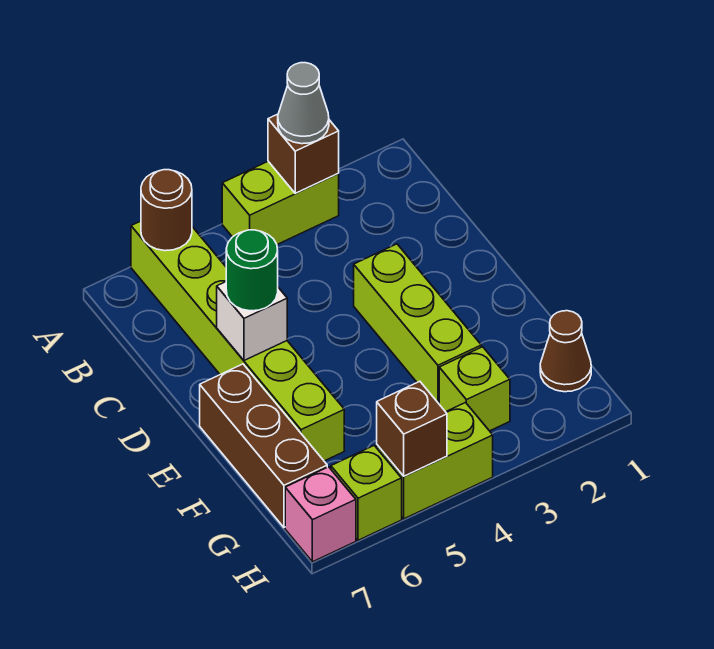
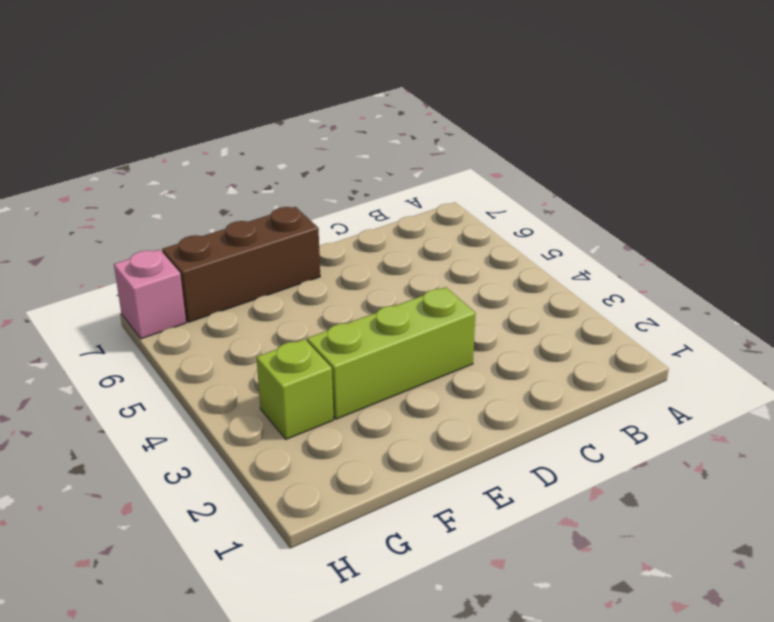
none -> lime 1x2 brick [222,161,339,244]
none -> lime 1x6 brick [131,221,344,461]
none -> brown 1x1 cone [540,311,591,392]

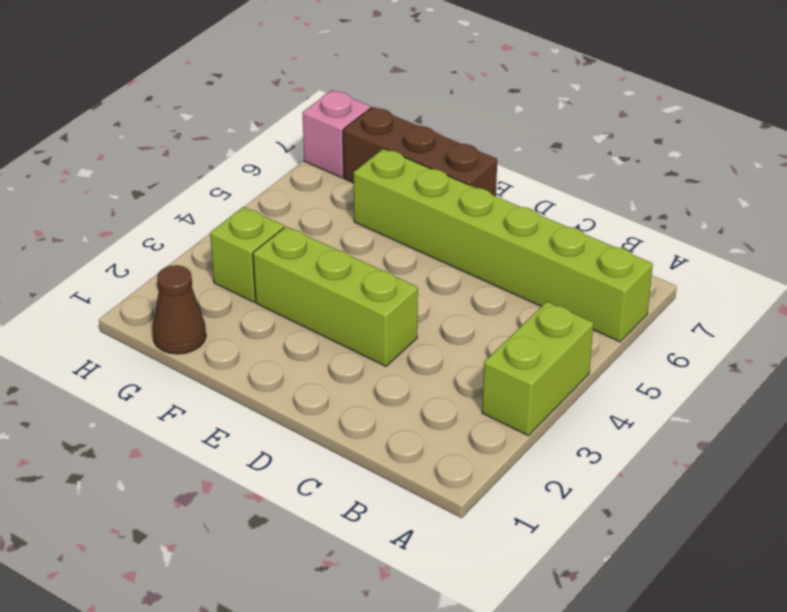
none -> lime 1x2 brick [377,403,493,519]
none -> lime 1x1 brick [331,446,402,540]
none -> brown 1x1 brick [268,114,339,193]

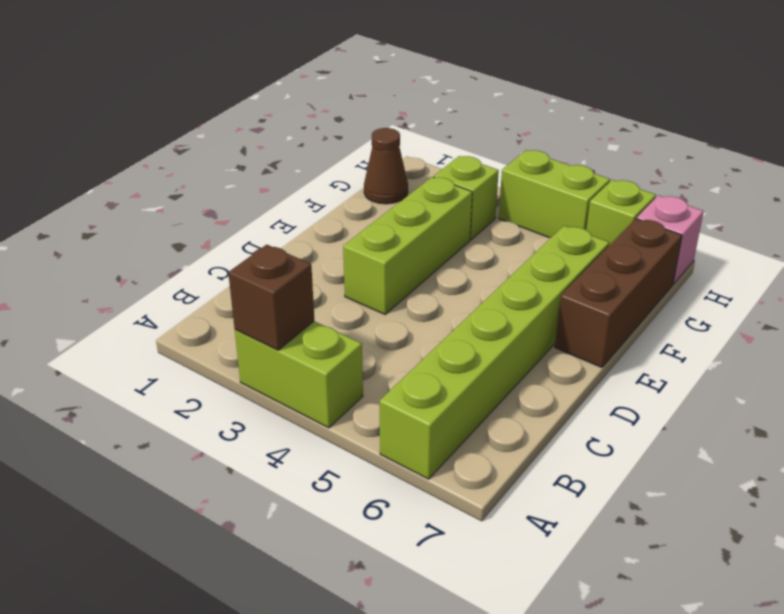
none -> brown 1x1 round brick [141,170,192,251]
none -> white 1x1 brick [217,282,287,360]
none -> brown 1x1 brick [377,381,447,476]

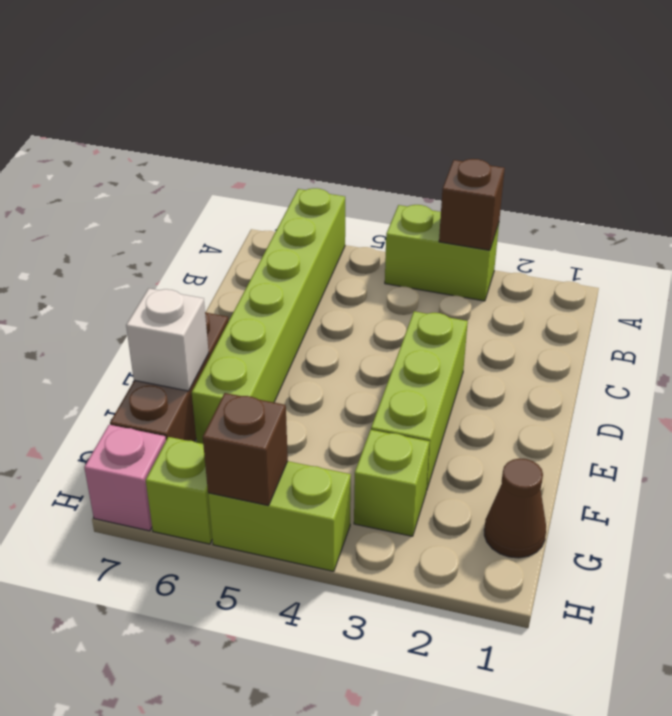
white 1x1 brick [126,288,209,391] -> white 1x1 brick moved to [217,282,287,360]
none -> brown 1x1 round brick [141,170,192,251]
none -> grey 1x1 cone [278,63,329,144]
none -> green 1x1 round brick [226,230,278,311]

